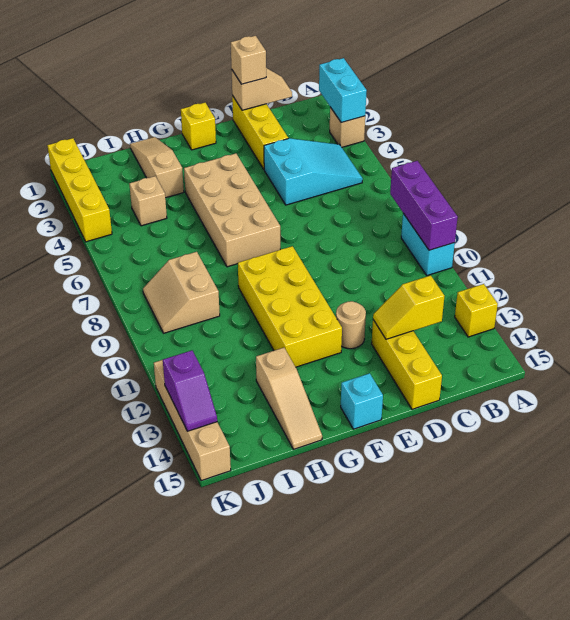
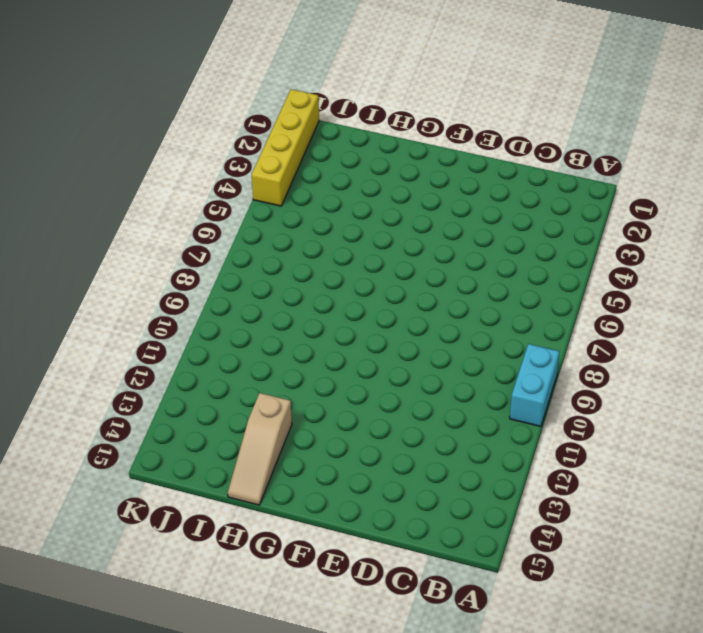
none -> tan 1x1 brick [330,107,365,147]
none -> yellow 1x1 brick [455,284,498,337]
none -> cyan 2x3 slope [264,138,363,205]

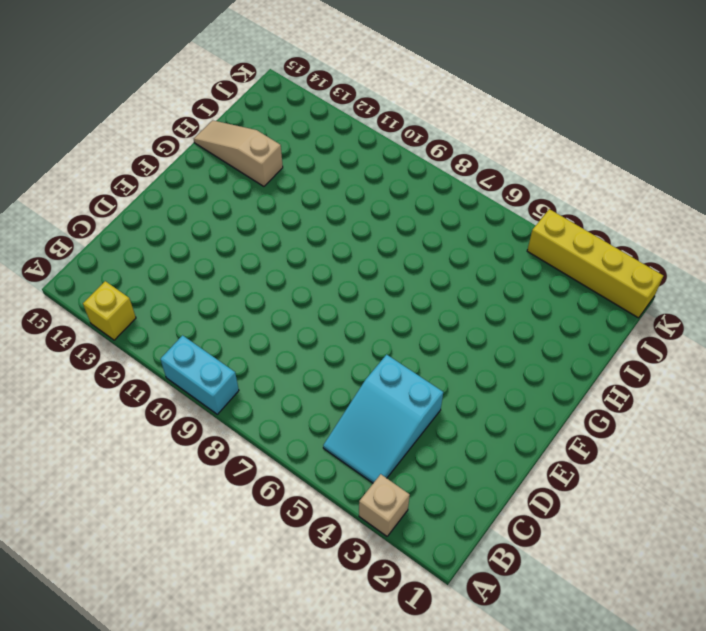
none -> yellow 1x3 brick [232,96,288,169]
none -> yellow 1x3 brick [372,320,442,409]
none -> tan 1x1 round brick [336,301,366,349]

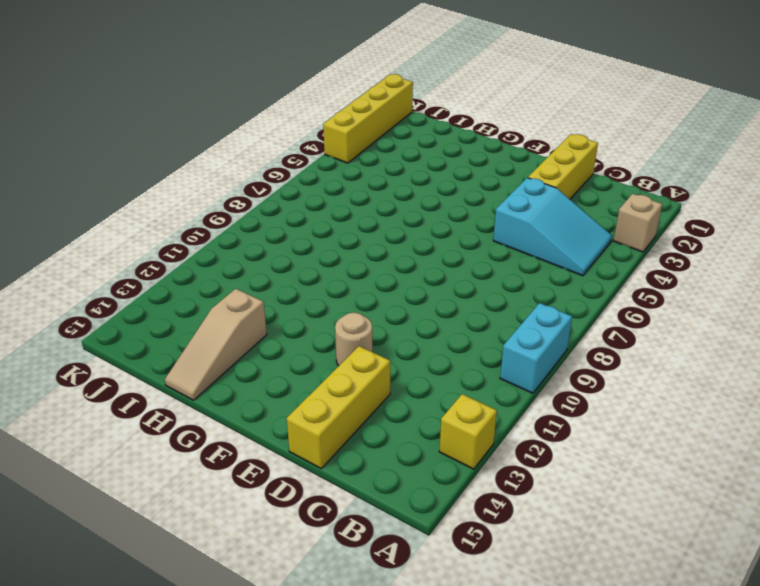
none -> yellow 1x1 brick [181,103,216,150]
none -> tan 2x4 brick [184,153,280,267]
none -> yellow 2x4 brick [238,246,342,367]

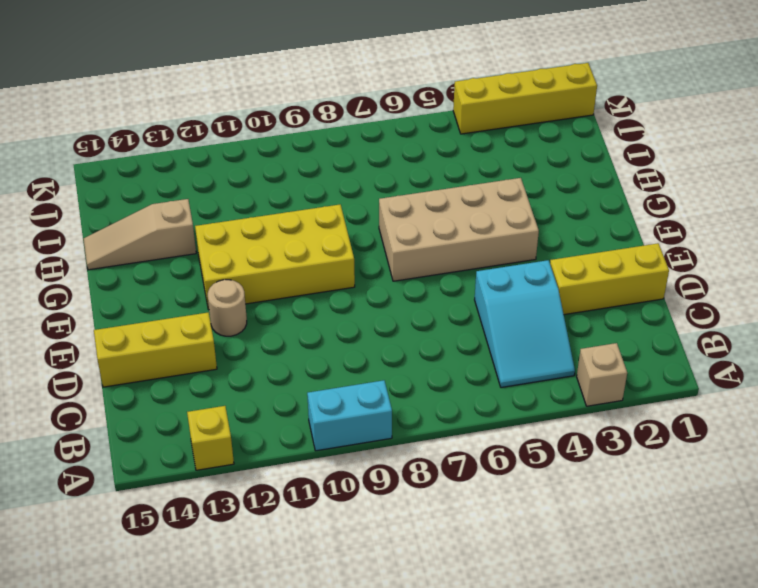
none -> yellow 1x1 brick [181,103,216,150]
none -> cyan 1x1 brick [341,373,383,429]
none -> tan 1x3 slope [130,137,184,198]

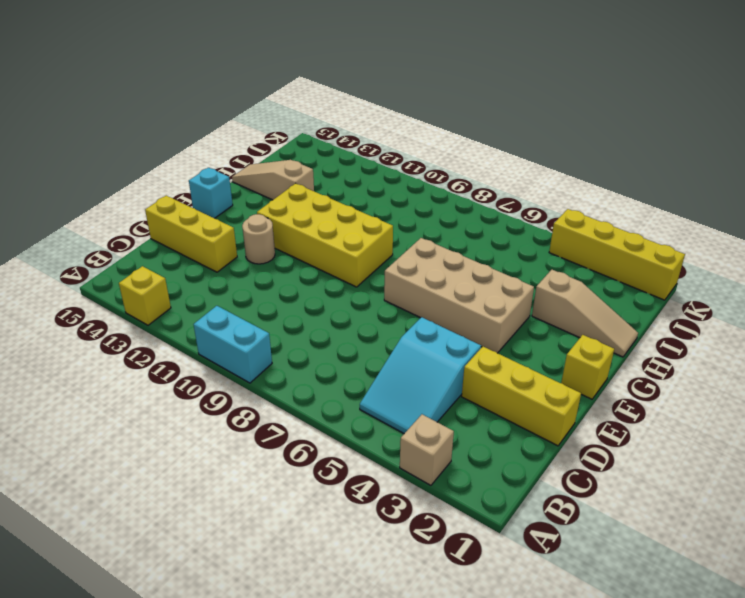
none -> tan 1x1 brick [129,176,167,226]
none -> tan 2x2 slope [143,252,220,333]
none -> tan 1x4 brick [154,360,231,481]

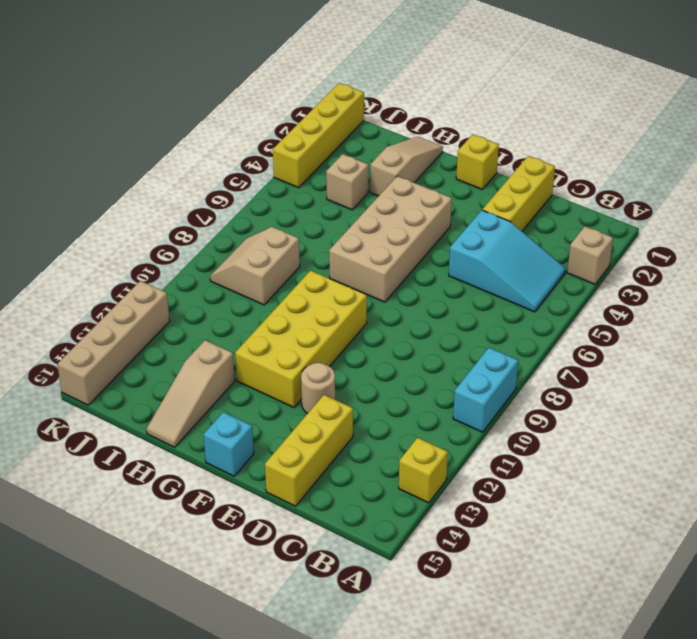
none -> cyan 1x2 brick [319,58,367,123]
none -> purple 1x3 brick [390,161,458,250]
none -> tan 1x2 slope [232,68,292,110]

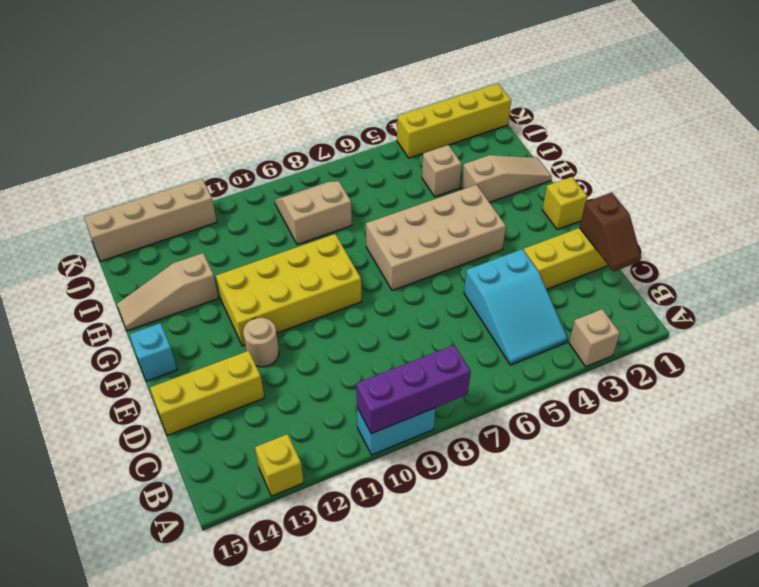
brown 1x2 slope [580,193,641,272] -> tan 1x2 slope [232,68,292,110]
none -> cyan 1x2 brick [319,58,367,123]
none -> yellow 1x2 slope [373,275,444,339]
none -> purple 1x2 slope [163,350,217,431]

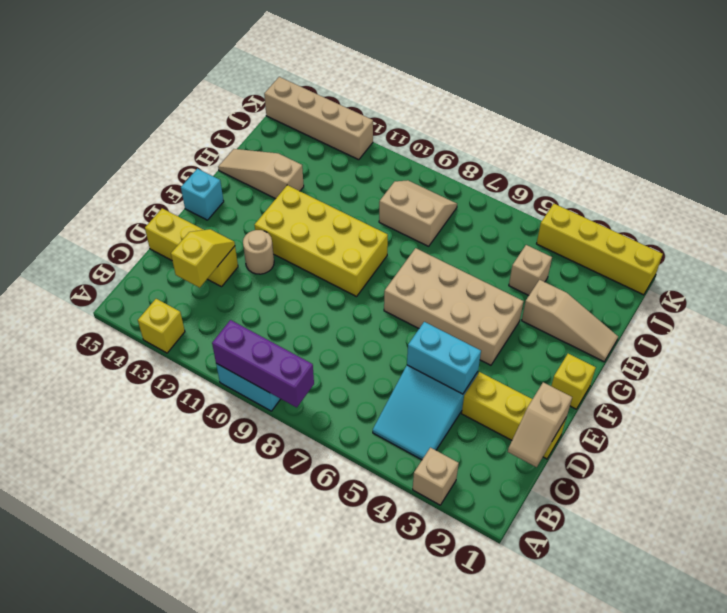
cyan 1x2 brick [407,322,481,394] -> cyan 1x2 brick moved to [319,58,367,123]
none -> purple 1x2 slope [163,350,217,431]
none -> tan 1x1 brick [231,36,266,84]

